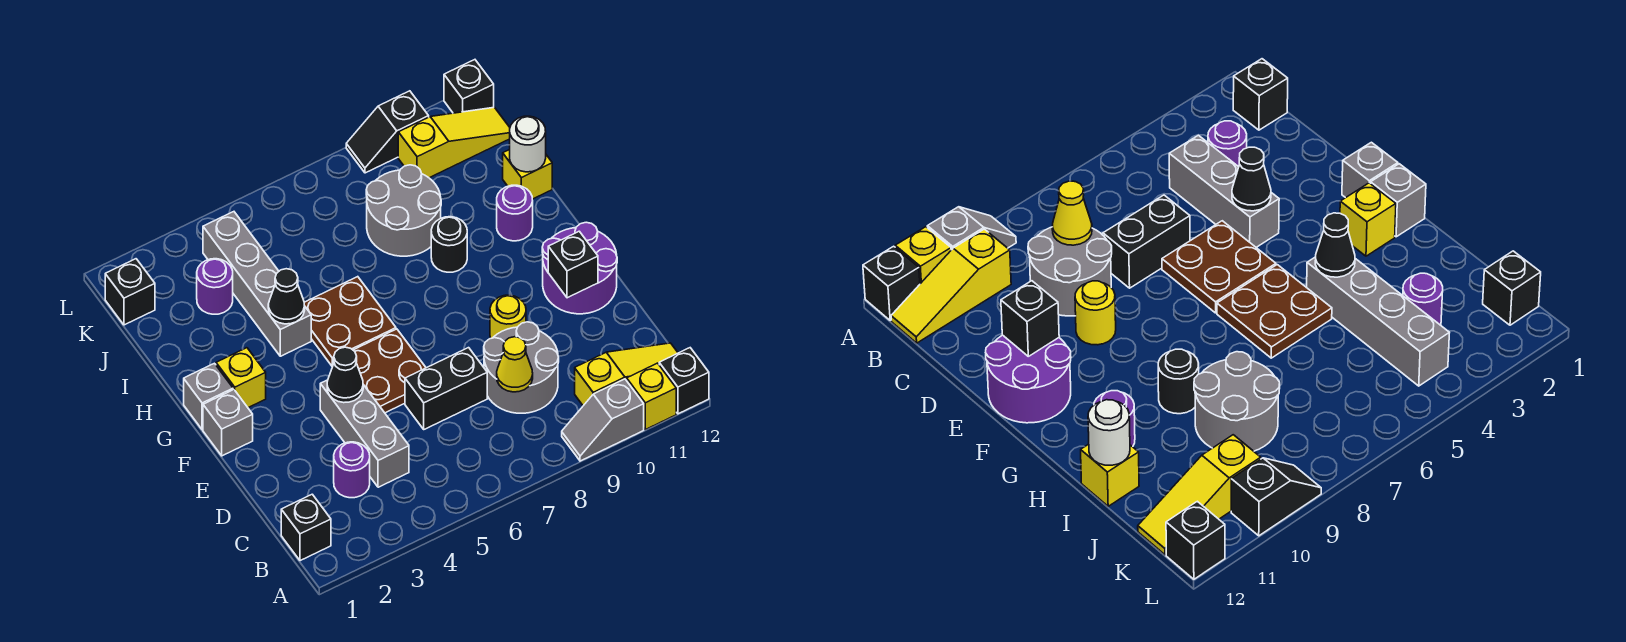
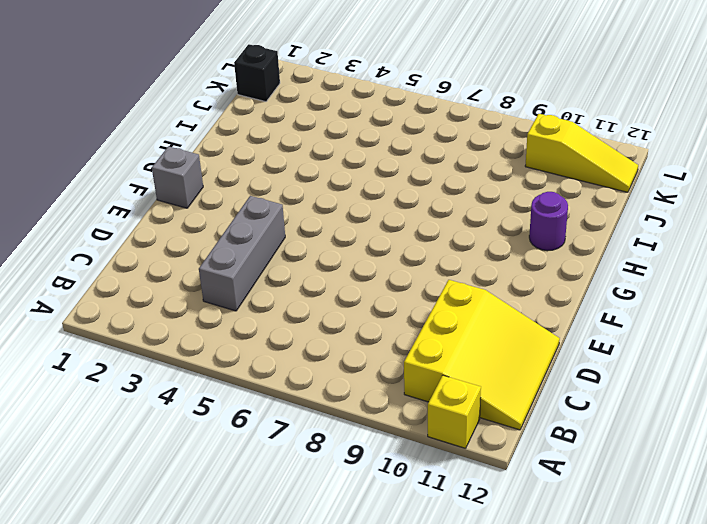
yellow 3x3 slope [404,280,560,430] -> yellow 1x3 slope [575,343,678,406]
none -> grey 1x2 slope [562,379,644,461]
none -> black 1x1 brick [659,348,709,414]
none -> black 1x1 brick [281,494,331,561]
none -> purple 1x1 round brick [334,442,370,498]

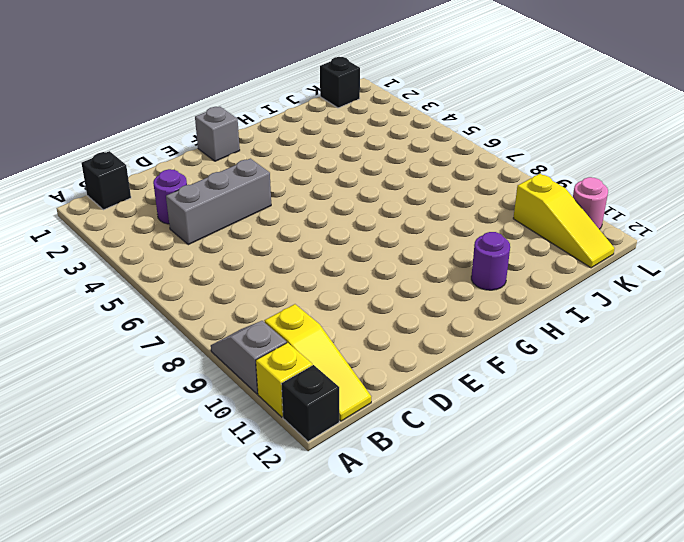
pink 1x1 round brick [573,177,608,229] -> none
none -> grey 2x2 round brick [484,322,559,413]
none -> black 1x2 brick [405,348,487,429]
none -> brown 2x2 plate [333,329,426,413]
none -> yellow 1x1 round brick [490,295,526,339]

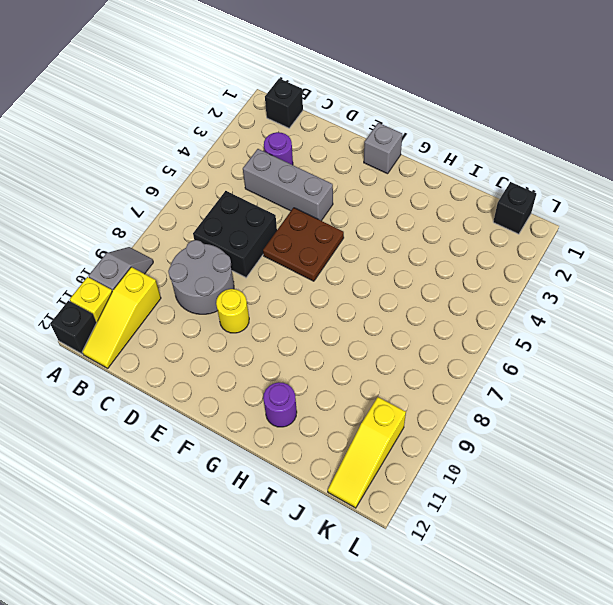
black 2x2 brick [193,191,277,278] -> black 1x2 brick [405,348,487,429]
none -> purple 2x2 round brick [542,222,617,314]
none -> grey 1x1 brick [184,363,233,430]
none -> yellow 1x1 brick [216,348,266,408]
none -> brown 2x2 plate [304,277,396,367]

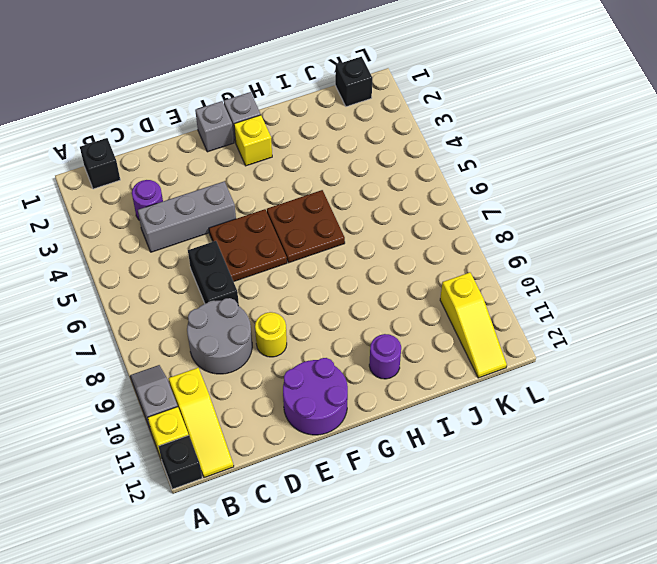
none -> grey 1x4 brick [203,212,311,356]
none -> black 1x1 round brick [431,217,467,272]
none -> grey 2x2 round brick [366,165,441,256]
none -> yellow 1x1 brick [503,150,552,199]

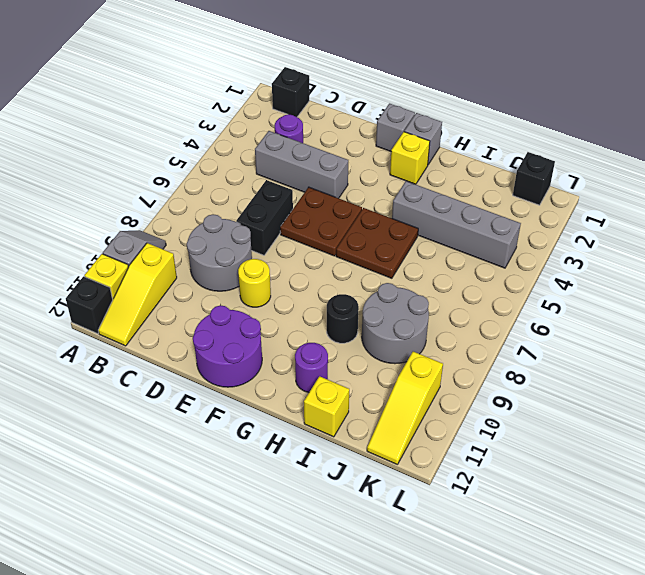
none -> purple 1x1 round brick [197,259,233,314]
none -> black 1x2 slope [346,91,429,173]
none -> black 1x1 brick [444,60,494,113]
none -> yellow 1x1 cone [497,337,533,392]

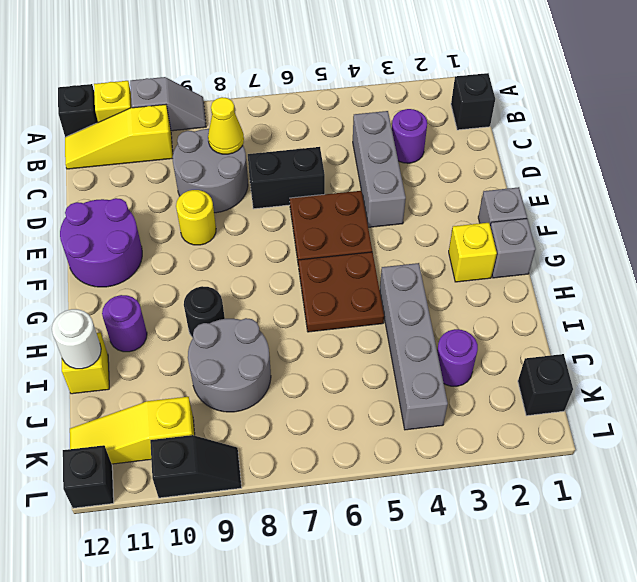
none -> black 1x1 cone [327,347,363,403]
none -> black 1x1 brick [548,231,598,298]
none -> black 1x1 cone [268,269,305,324]

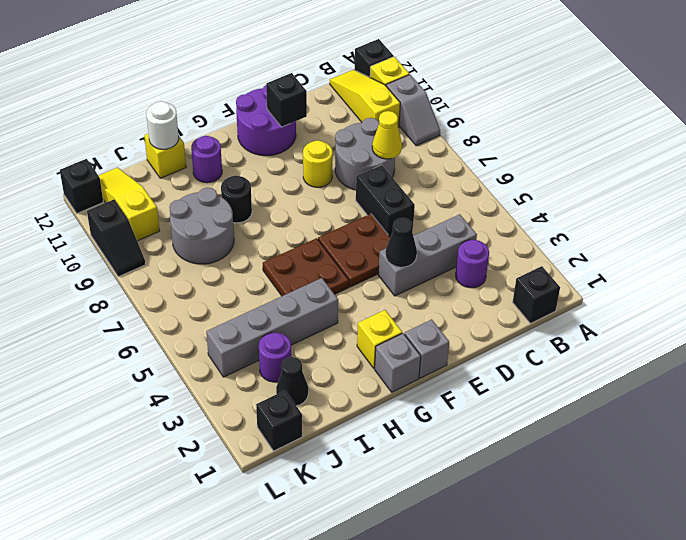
black 1x1 cone [276,357,308,406] -> black 1x1 cone moved to [268,269,305,324]

